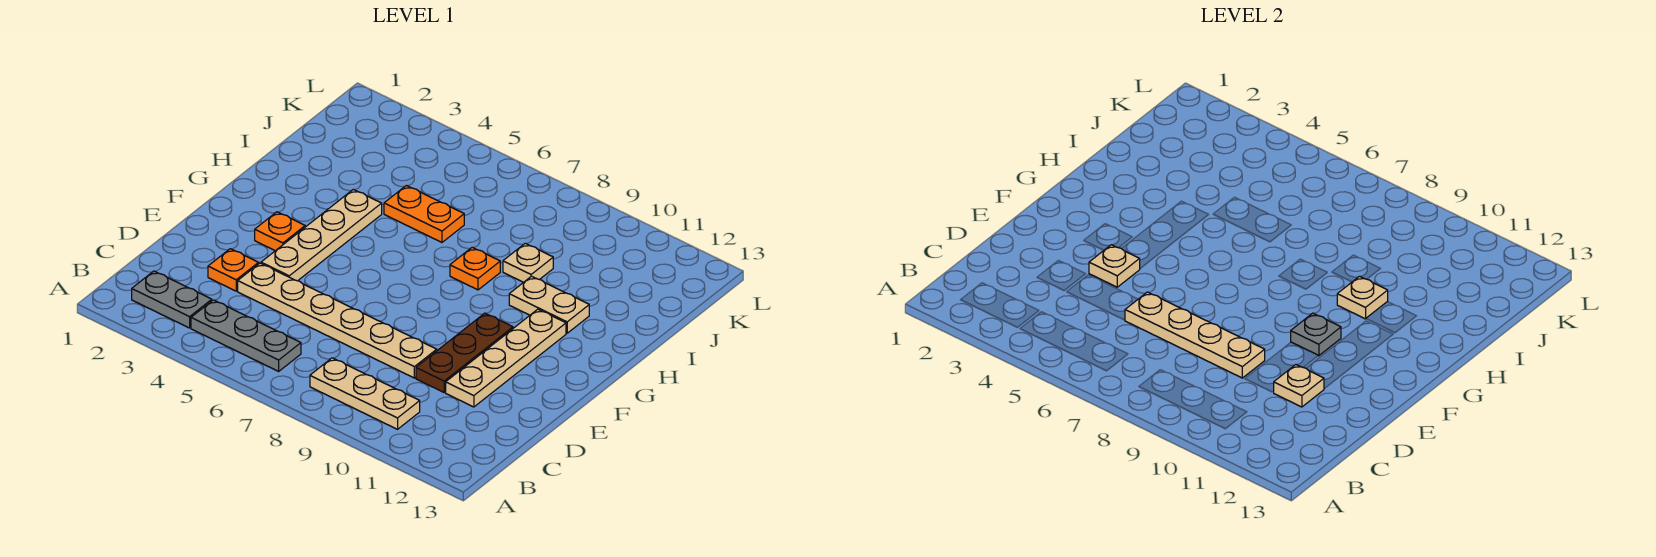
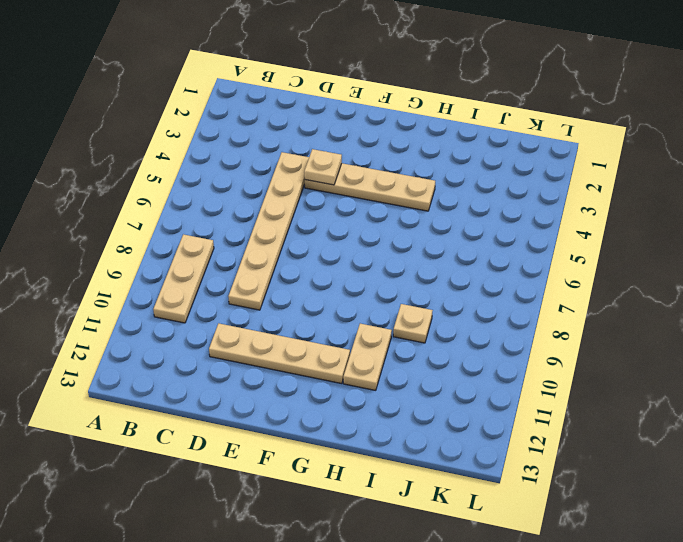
none -> grey 1x2 plate [132,271,212,328]
none -> grey 1x3 plate [191,300,301,371]
none -> orange 1x1 plate [208,249,259,291]

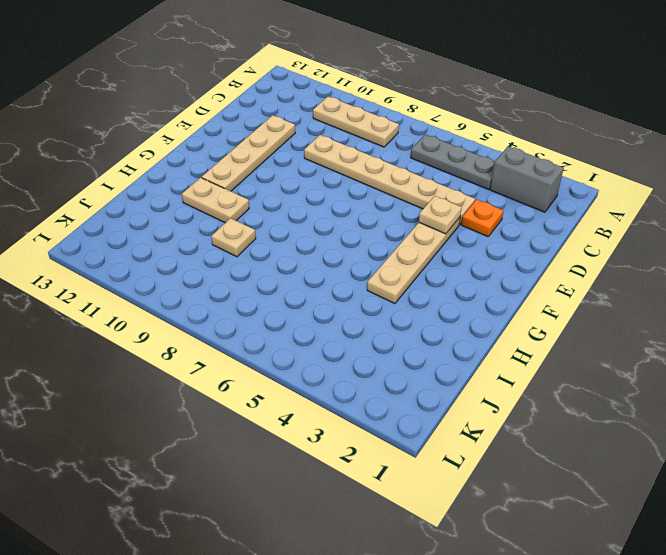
grey 1x2 brick [490,147,564,212] -> grey 1x2 plate [132,271,212,328]
none -> brown 1x3 plate [416,313,513,392]
none -> orange 1x1 plate [255,212,305,251]
none -> orange 1x1 plate [450,247,500,290]

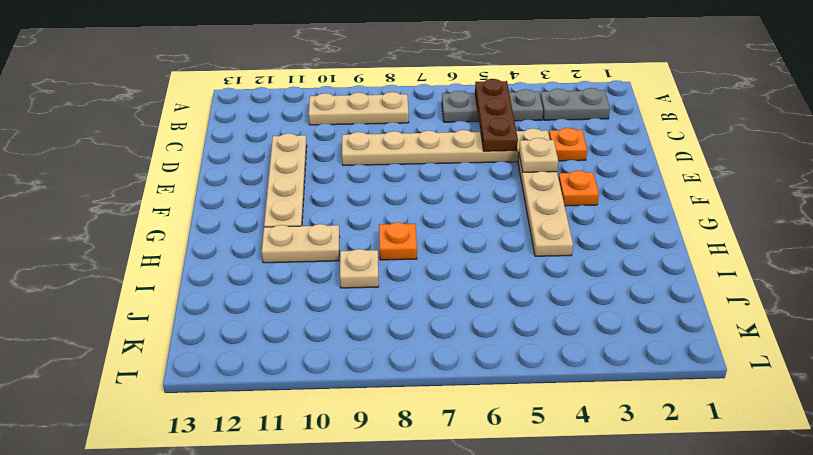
brown 1x3 plate [475,79,518,151] -> brown 1x3 plate moved to [416,313,513,392]
none -> orange 1x2 plate [384,186,464,242]
none -> tan 1x4 plate [1125,292,1265,378]
none -> tan 1x1 plate [1274,365,1324,407]

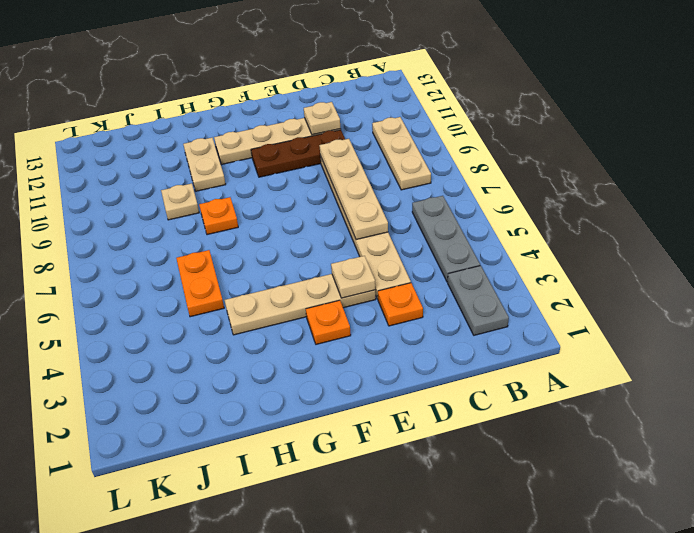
none -> grey 1x1 plate [1291,313,1341,356]
none -> tan 1x1 plate [1337,276,1388,319]

